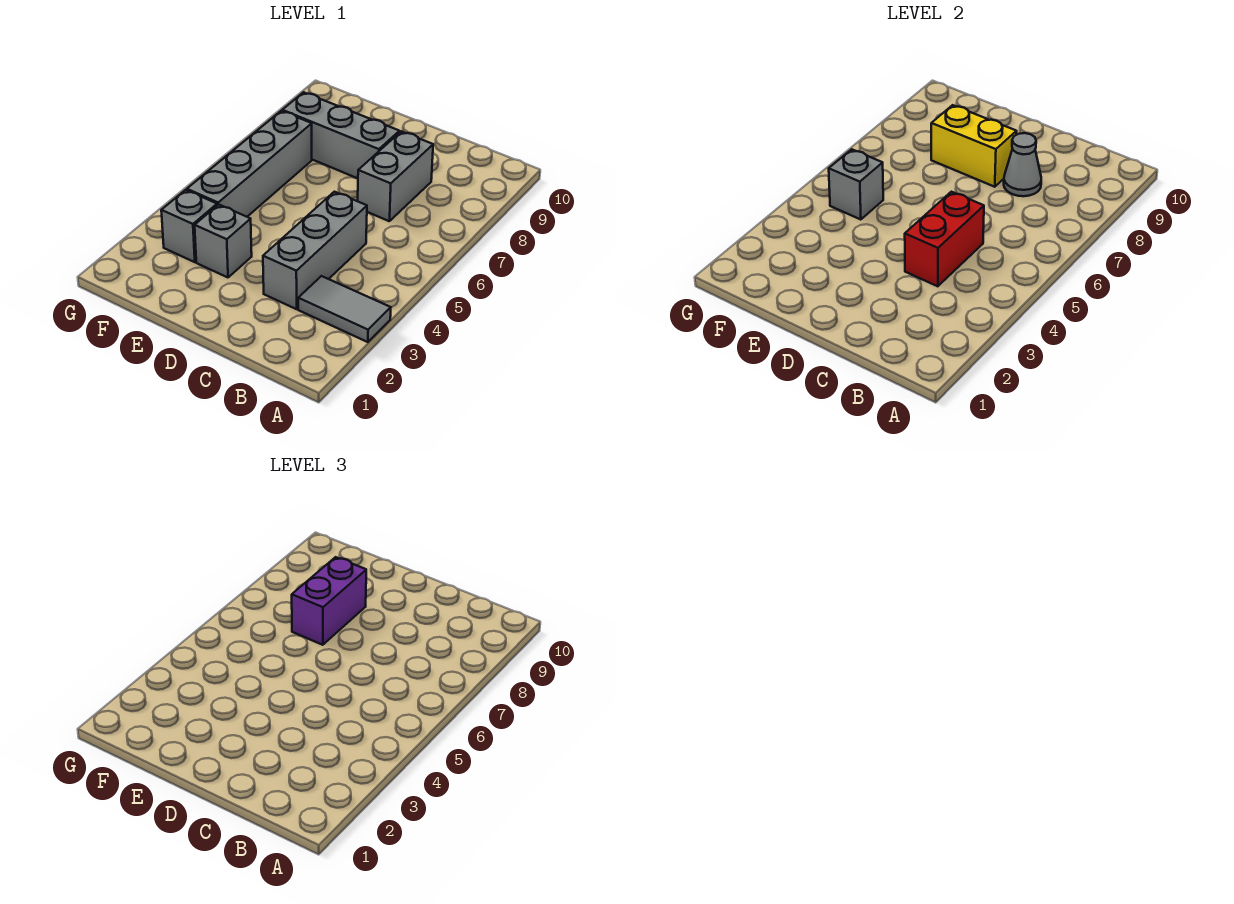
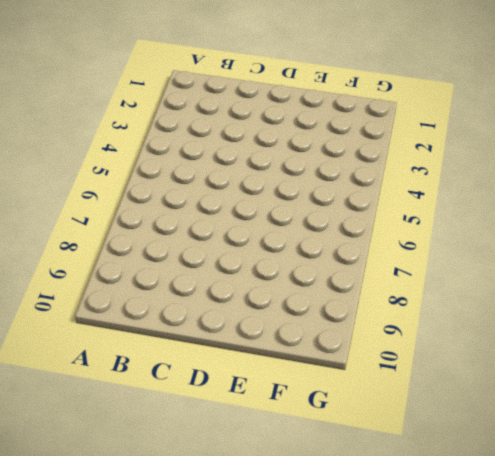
none -> grey 1x2 tile [298,276,391,342]
none -> grey 1x3 brick [263,192,367,309]
none -> grey 1x2 brick [358,131,433,221]

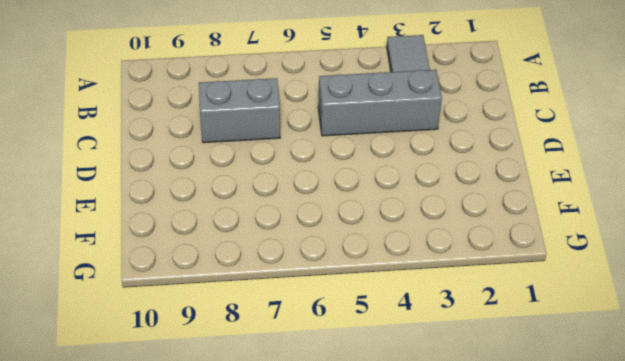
none -> grey 1x3 brick [282,92,400,179]
none -> grey 1x1 brick [195,204,252,277]
none -> grey 1x1 brick [161,190,217,262]

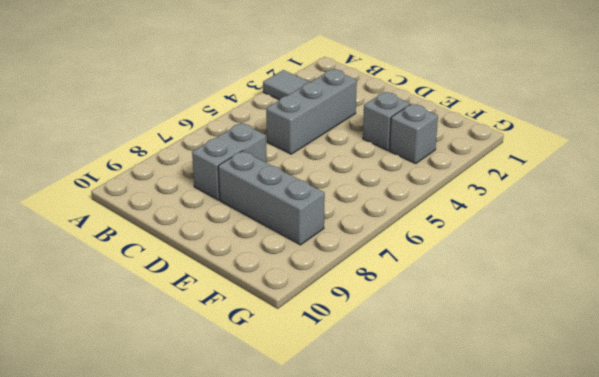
none -> grey 1x4 brick [187,111,312,217]
none -> red 1x2 brick [905,192,984,286]
none -> grey 1x1 cone [1004,133,1041,196]

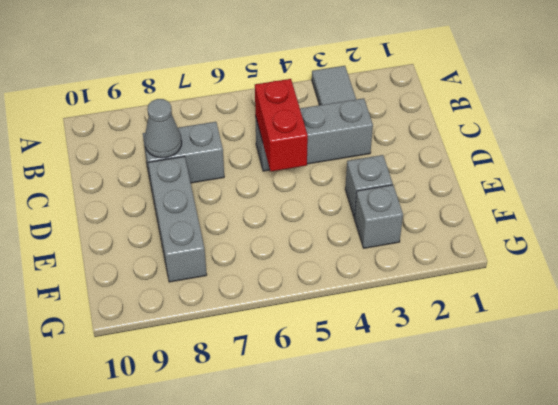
red 1x2 brick [255,79,308,171] -> red 1x2 brick turned to [905,192,984,286]
none -> grey 1x4 brick [187,111,312,217]
none -> yellow 1x2 brick [931,105,1017,187]
none -> grey 1x1 brick [829,149,883,220]

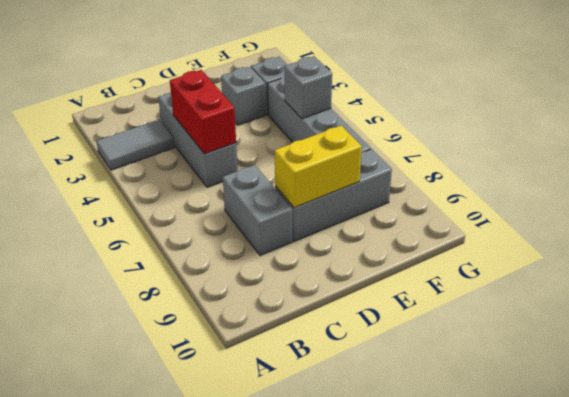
none -> grey 1x1 cone [1004,133,1041,196]
none -> purple 1x2 brick [292,557,366,645]

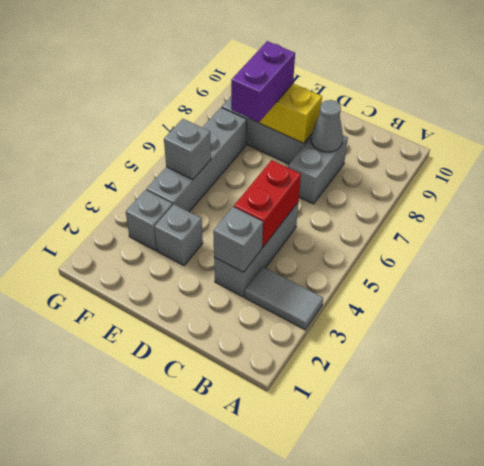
grey 1x1 brick [213,207,263,272] -> none

